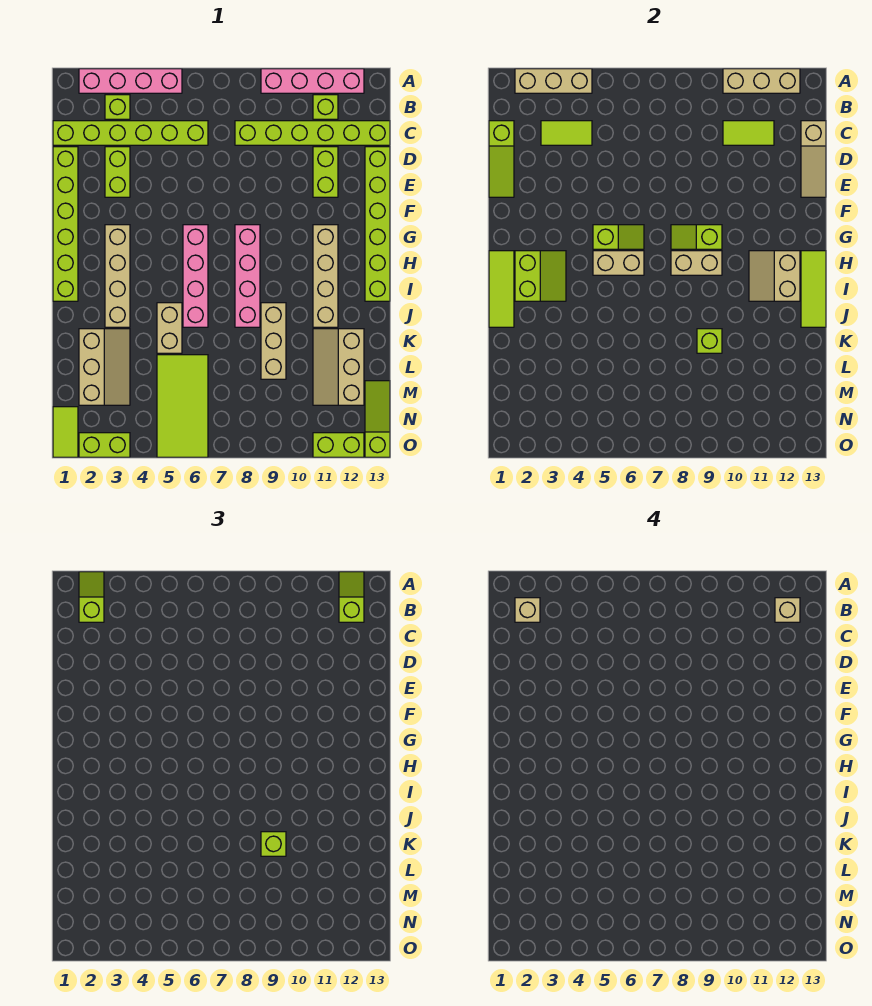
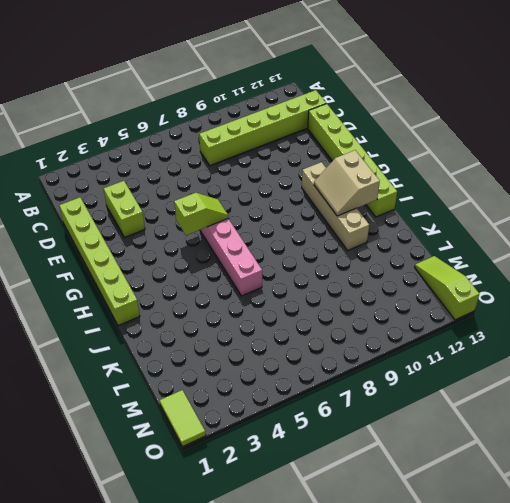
none -> pink 1x4 brick [79,69,182,93]
none -> pink 1x4 brick [261,69,364,93]
none -> lime 1x1 brick [105,95,130,119]
none -> lime 1x1 brick [313,95,338,119]

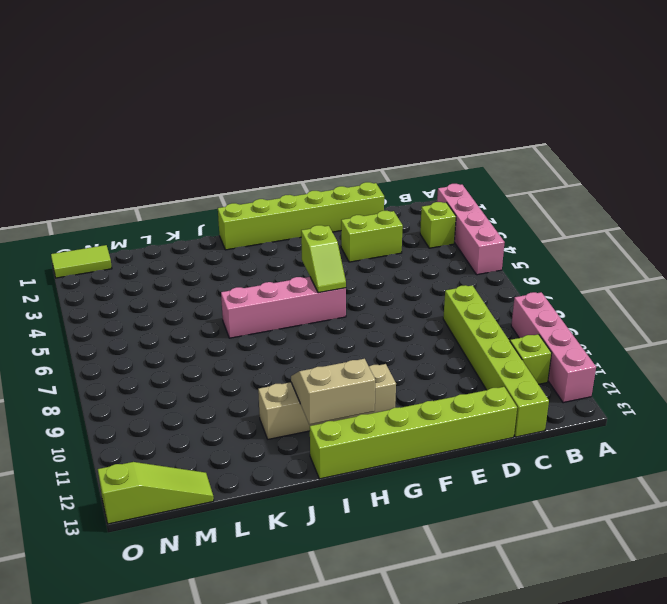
none -> lime 1x6 brick [53,121,208,145]
none -> lime 1x2 brick [313,147,338,197]
none -> tan 1x4 brick [105,225,130,327]
none -> pink 1x4 brick [235,225,260,327]

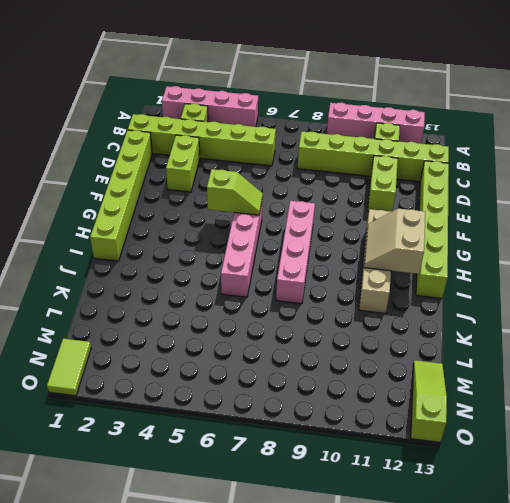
none -> tan 1x4 brick [105,225,130,327]
none -> tan 1x2 brick [157,303,182,353]
none -> tan 1x3 brick [261,303,286,379]
none -> tan 2x3 slope [79,329,130,405]

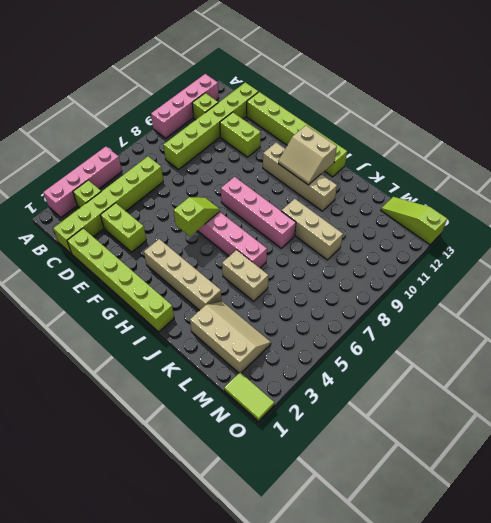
none -> tan 2x3 slope [313,329,364,405]
none -> lime 2x4 tile [157,355,208,457]
none -> lime 1x2 brick [79,433,130,457]
none -> lime 1x2 brick [313,433,364,457]

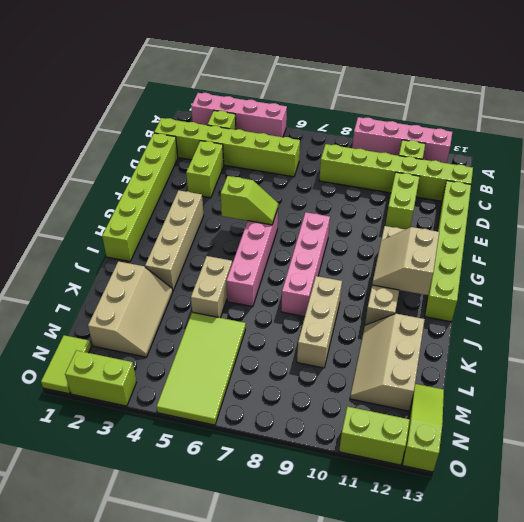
none -> tan 1x3 brick [515,69,592,93]
none -> tan 1x3 brick [723,69,800,93]
none -> lime 1x3 slope [489,121,514,197]
none -> lime 1x2 tile [541,121,592,145]

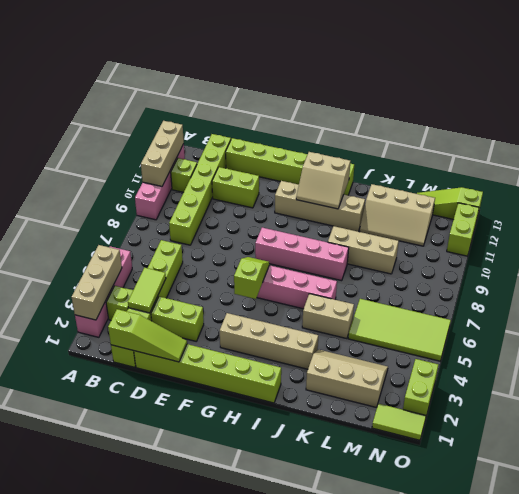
none -> lime 1x2 tile [723,121,774,145]
none -> tan 1x3 slope [801,121,826,197]
none -> lime 1x2 slope [671,225,722,249]
none -> lime 1x3 tile [489,251,514,327]

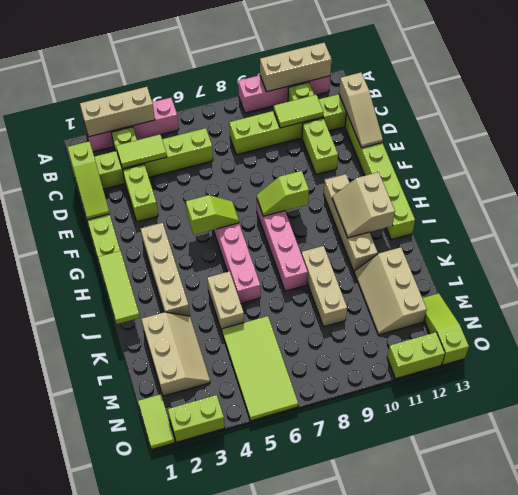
none -> lime 2x2 slope [515,251,566,301]
none -> tan 1x2 brick [593,251,644,275]
none -> tan 1x2 brick [671,251,722,275]
none -> lime 1x3 tile [801,251,826,327]

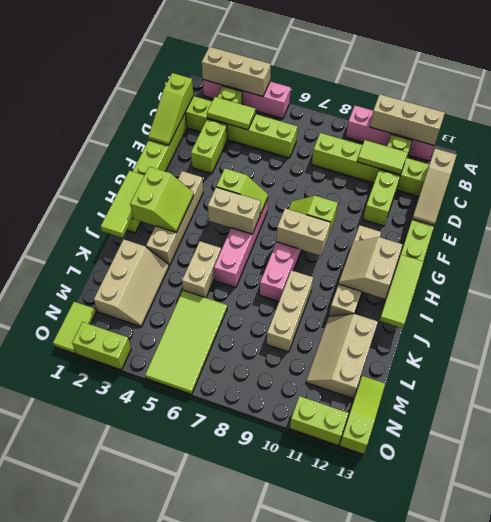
none -> lime 1x1 brick [697,329,722,353]
none -> lime 1x2 slope [79,572,104,622]
none -> lime 1x2 slope [339,572,364,622]
none -> lime 1x1 brick [261,832,286,856]

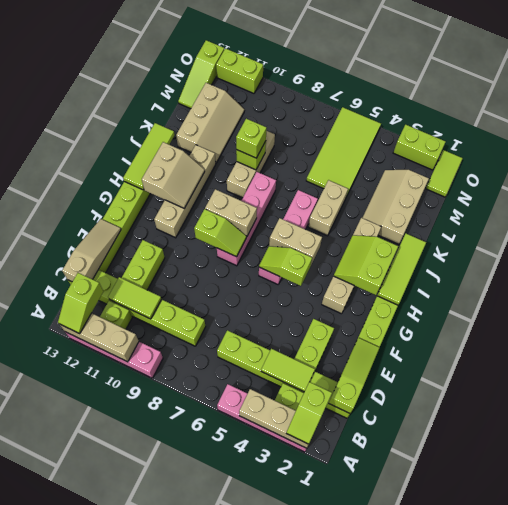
none -> tan 1x1 brick [515,598,540,622]
none -> tan 1x1 brick [775,598,800,622]

